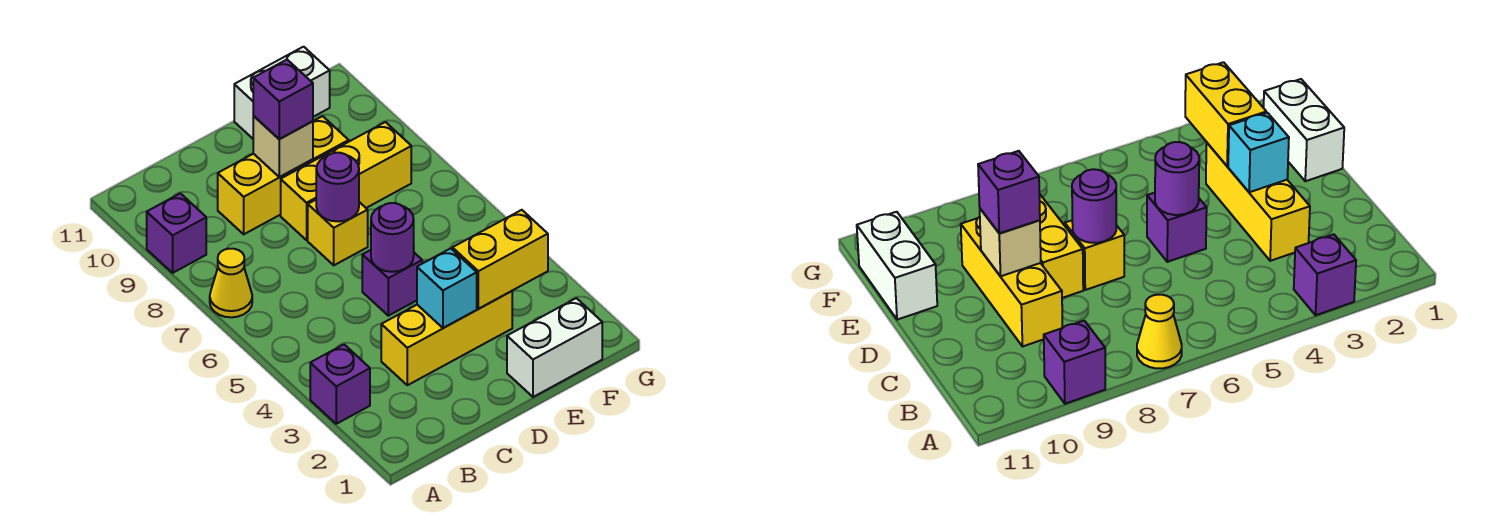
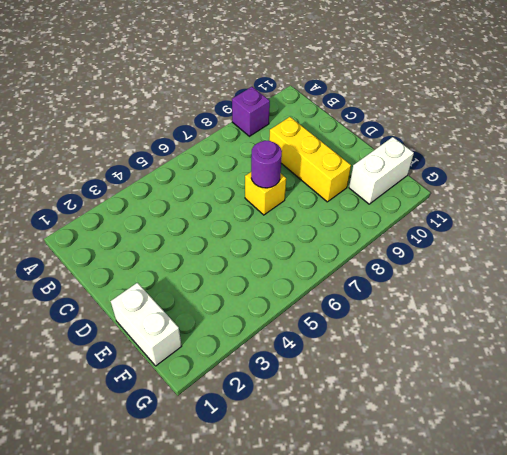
white 1x2 brick [349,137,414,204] -> white 1x2 brick turned to [234,47,330,139]
none -> purple 1x1 brick [310,345,370,424]
none -> yellow 1x1 cone [210,249,252,317]
none -> yellow 1x3 brick [381,291,512,385]

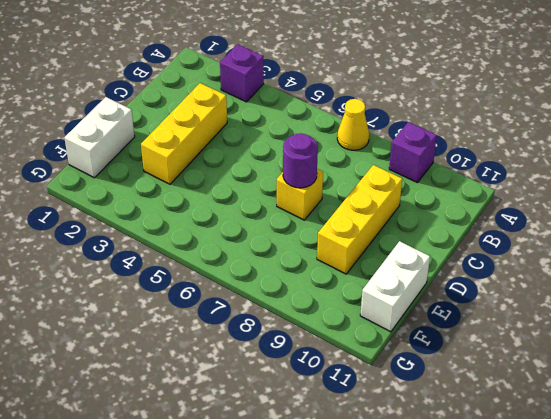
none -> purple 1x1 brick [362,250,422,316]
none -> yellow 1x3 brick [281,122,411,240]
none -> cyan 1x1 brick [417,248,477,328]

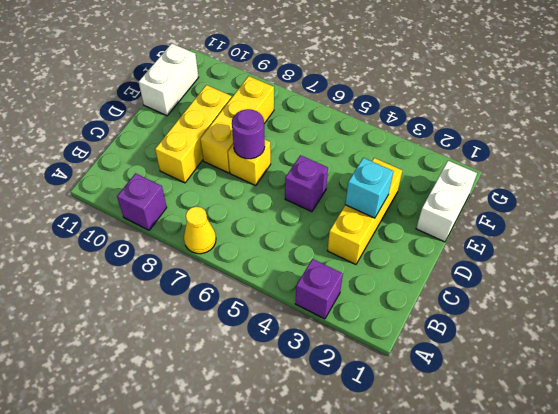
none -> purple 1x1 round brick [371,203,414,272]
none -> tan 1x1 brick [253,116,313,177]
none -> yellow 1x2 brick [452,210,548,309]

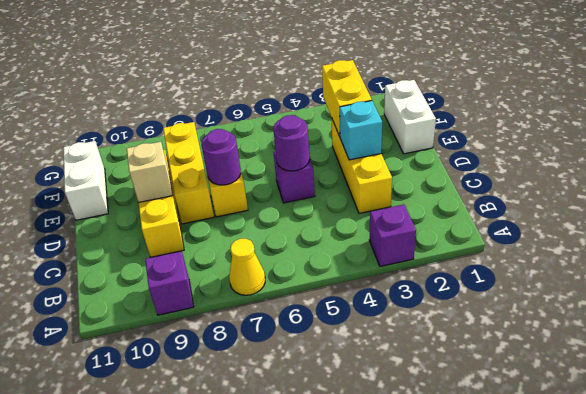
none -> purple 1x1 brick [253,60,313,139]

